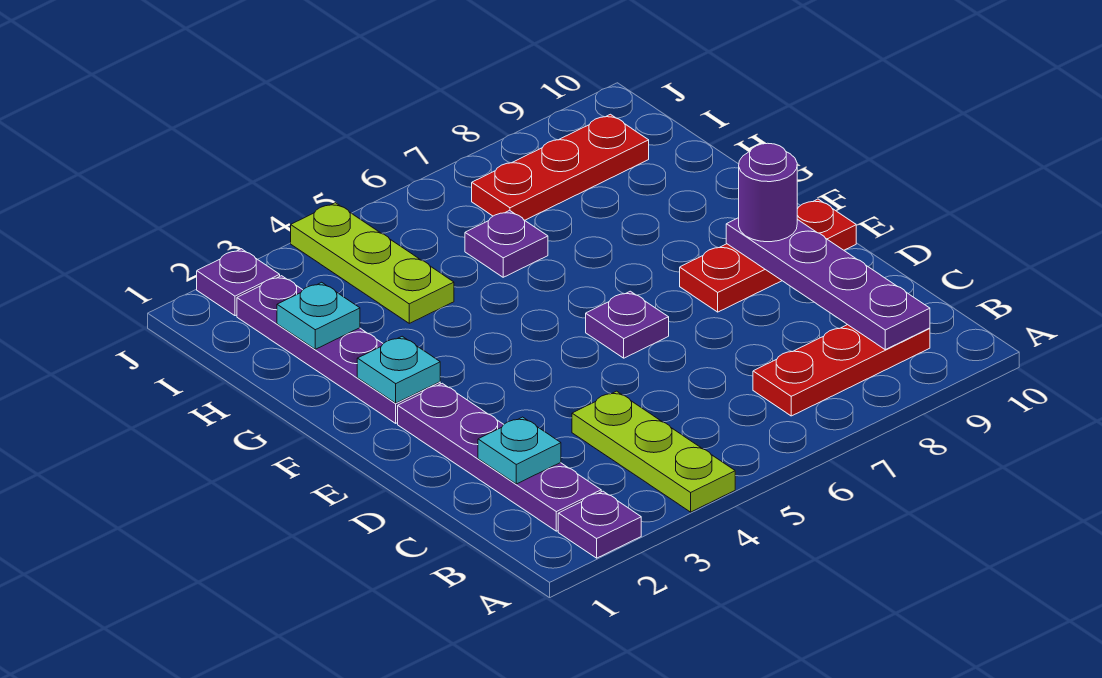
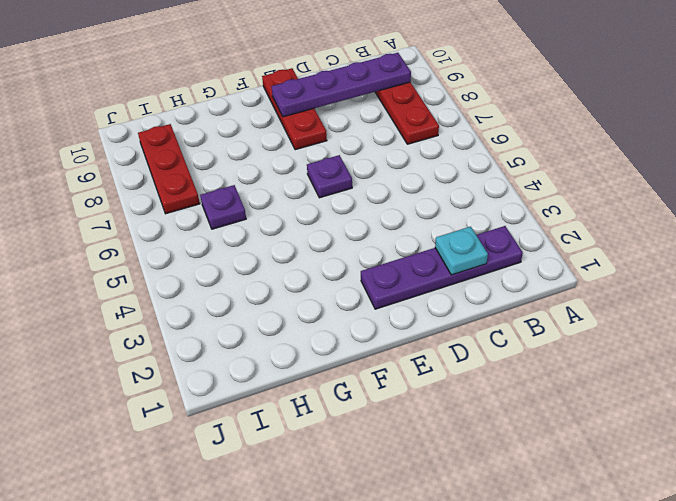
none -> purple 1x1 plate [558,491,641,558]
none -> lime 1x3 plate [572,391,735,512]
none -> purple 1x4 plate [237,276,440,423]

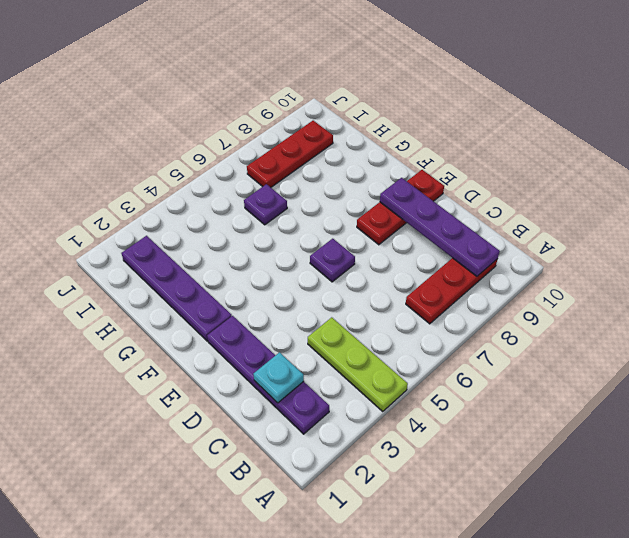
none -> purple 1x1 plate [558,491,641,558]
none -> lime 1x3 plate [291,203,454,323]
none -> purple 1x1 plate [197,249,280,316]

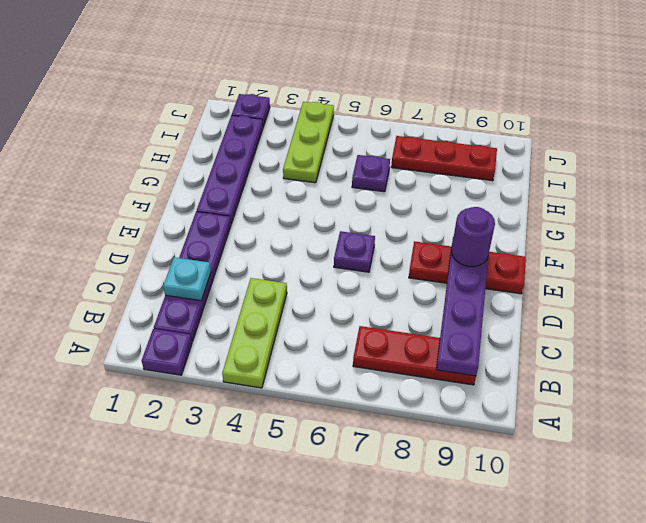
none -> cyan 1x1 plate [357,336,440,403]
none -> cyan 1x1 plate [277,282,360,349]

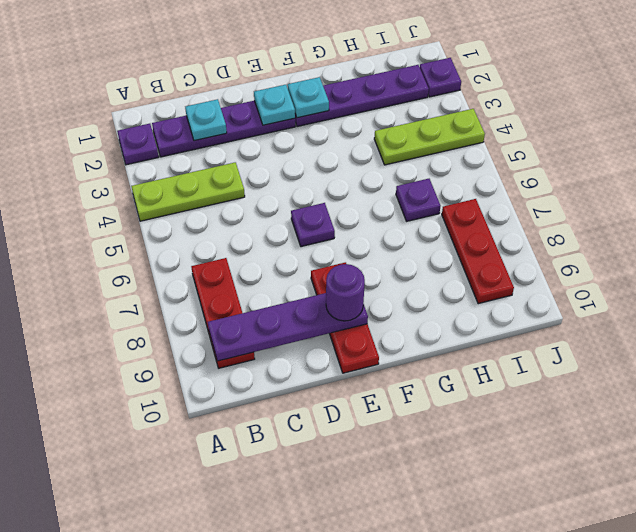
cyan 1x1 plate [254,85,295,125] -> cyan 1x1 plate moved to [277,282,360,349]

